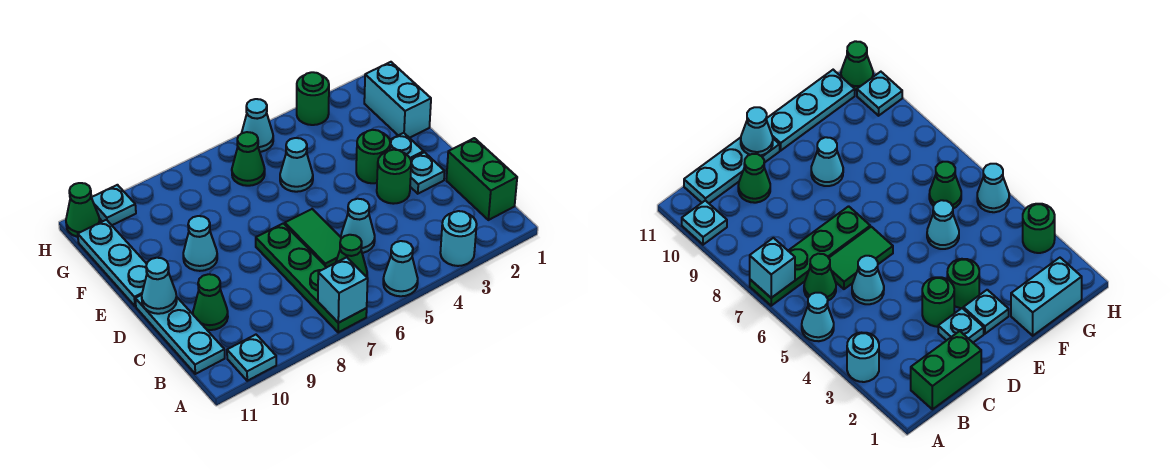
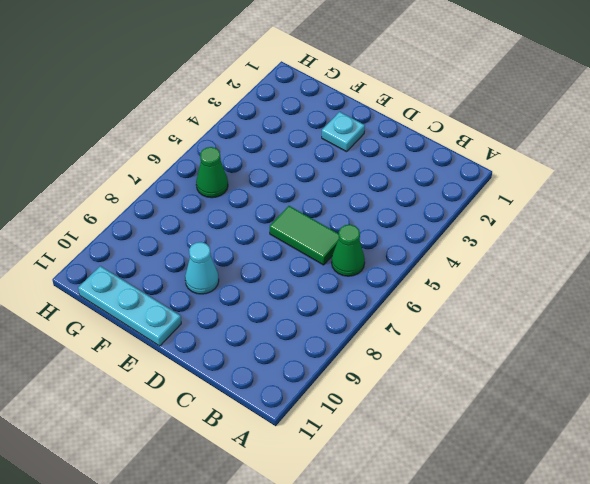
none -> cyan 1x1 round brick [440,211,477,266]
none -> cyan 1x1 cone [383,241,418,296]
none -> green 1x4 plate [256,223,367,332]

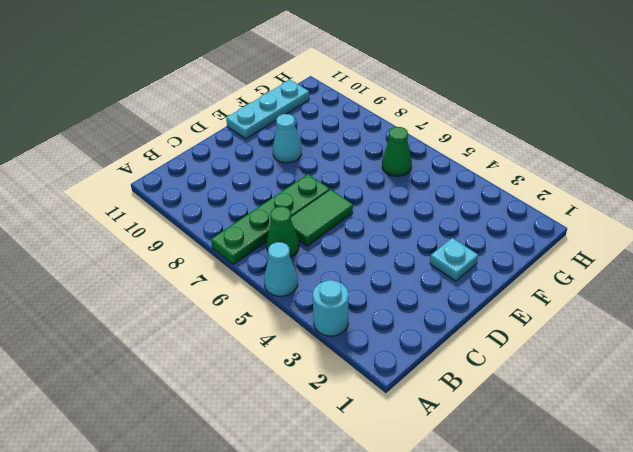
none -> cyan 1x1 plate [227,335,276,381]
none -> green 1x2 brick [446,138,517,220]
none -> cyan 1x3 plate [135,295,225,374]

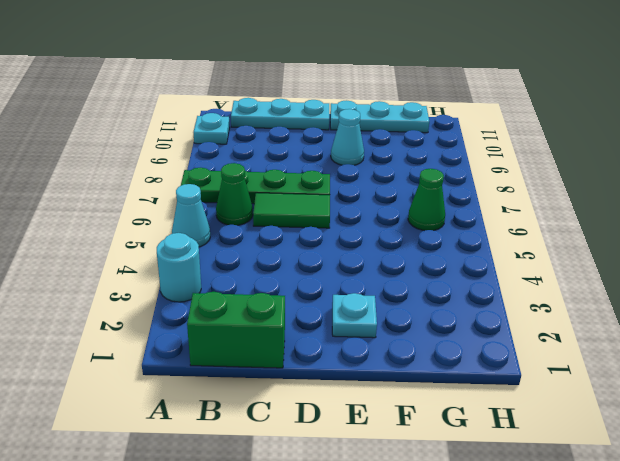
none -> cyan 1x1 cone [341,199,375,253]
none -> green 1x1 cone [193,274,228,330]
none -> cyan 1x1 plate [410,152,445,194]

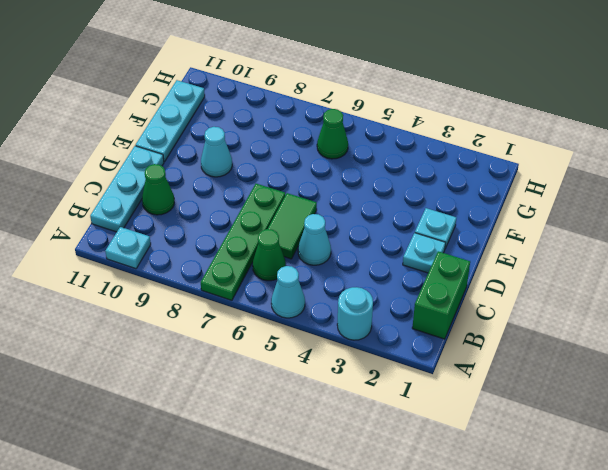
none -> green 1x1 round brick [377,150,411,204]
none -> green 1x1 round brick [356,130,390,183]
none -> cyan 1x2 brick [364,62,431,138]

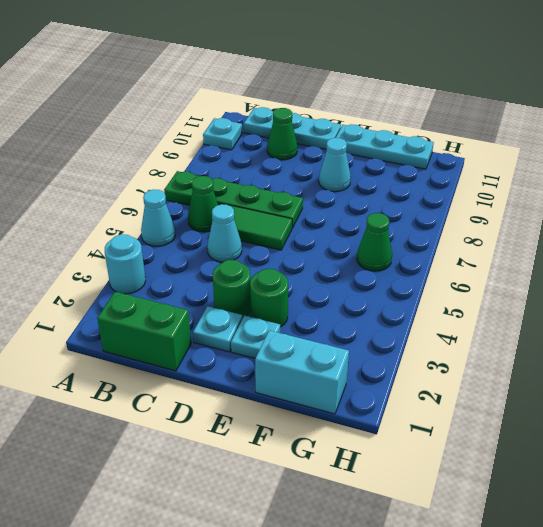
none -> cyan 1x1 cone [280,138,313,192]
none -> green 1x1 round brick [297,72,329,125]
none -> cyan 1x1 cone [242,99,273,152]

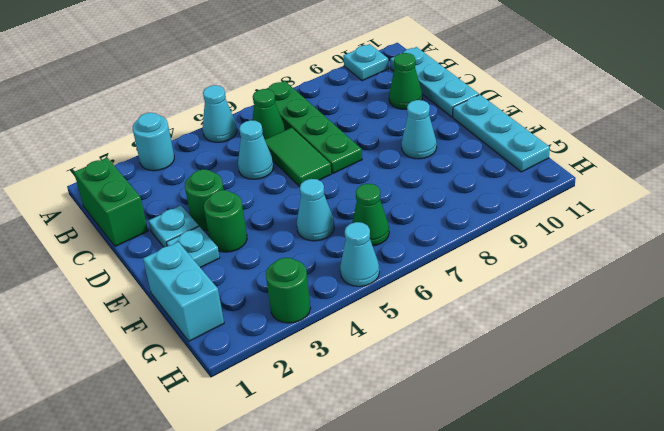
none -> cyan 1x1 plate [91,185,136,225]
none -> green 1x1 cone [66,183,100,237]
none -> cyan 1x1 brick [318,257,368,323]

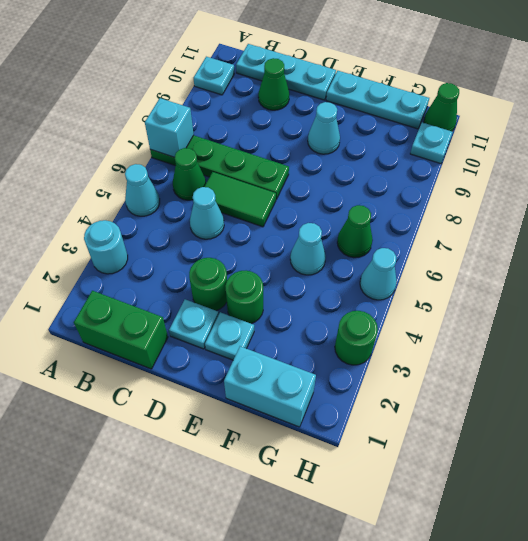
none -> cyan 1x1 cone [142,258,177,314]

